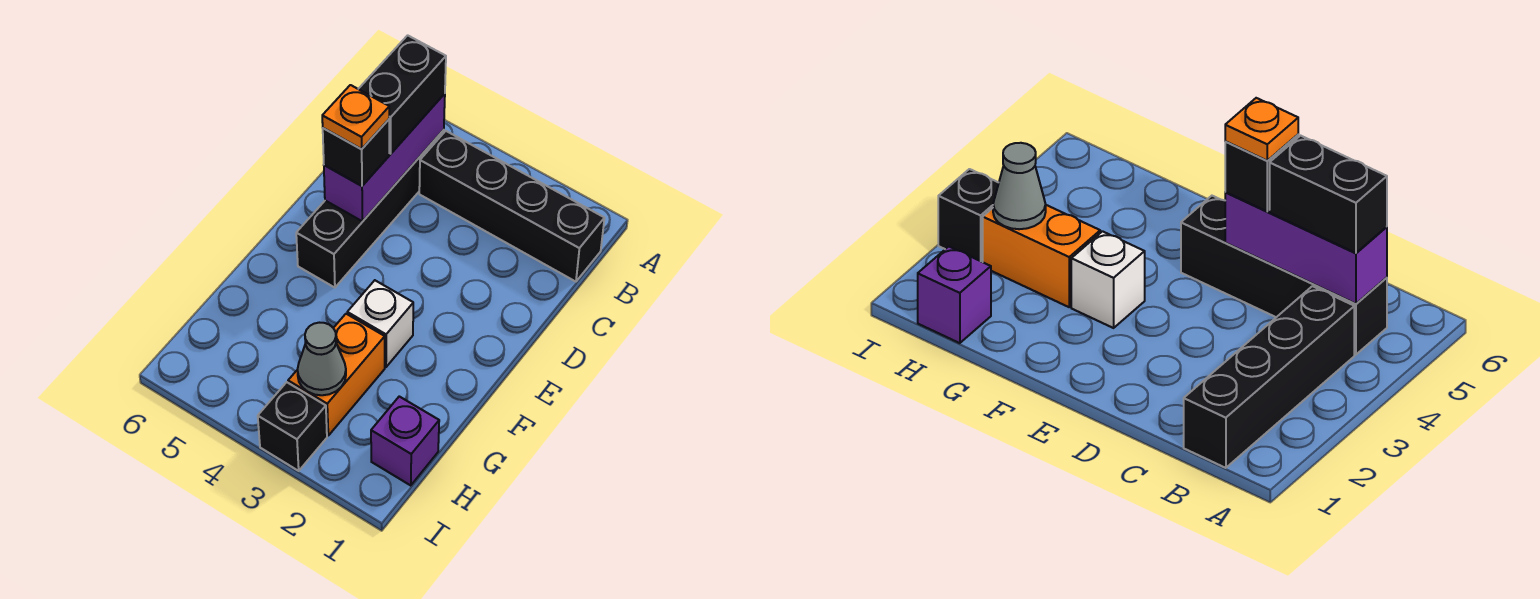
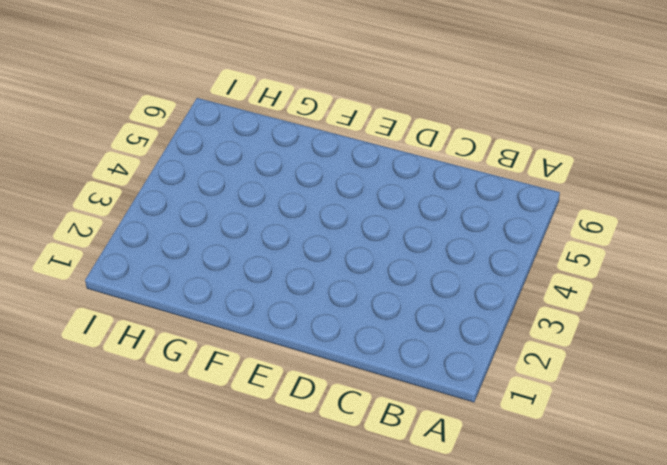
none -> black 1x4 brick [419,131,604,282]
none -> black 1x4 brick [296,130,444,288]

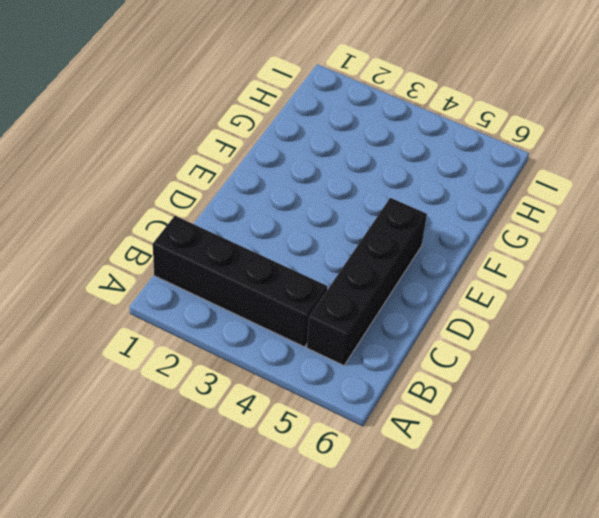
none -> white 1x1 brick [347,280,413,367]
none -> orange 1x2 brick [288,314,385,435]

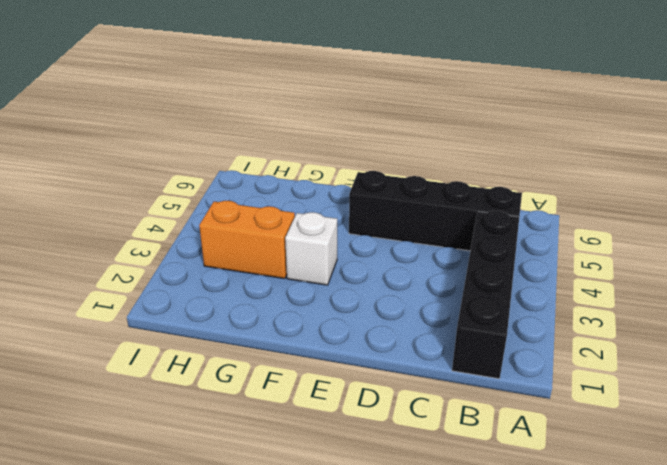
none -> purple 1x1 brick [371,396,439,485]
none -> black 1x1 brick [258,382,327,471]

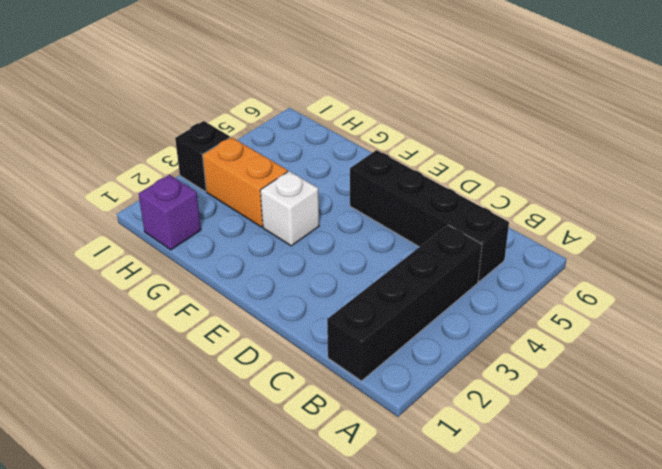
none -> purple 1x3 brick [324,94,445,221]
none -> grey 1x1 cone [297,323,346,395]

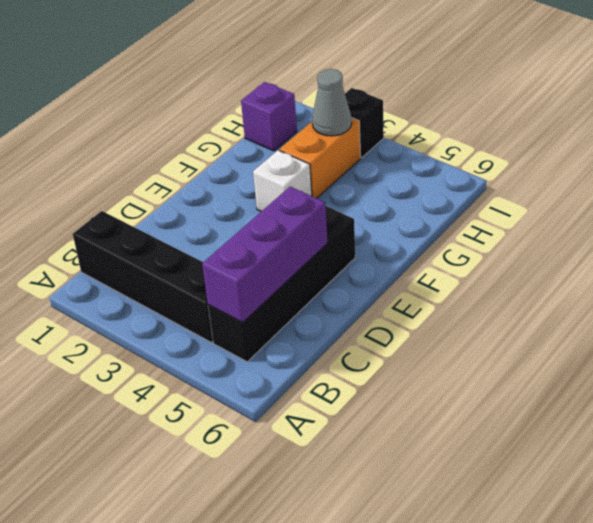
none -> black 1x2 brick [359,35,446,154]
none -> black 1x1 brick [323,120,389,186]

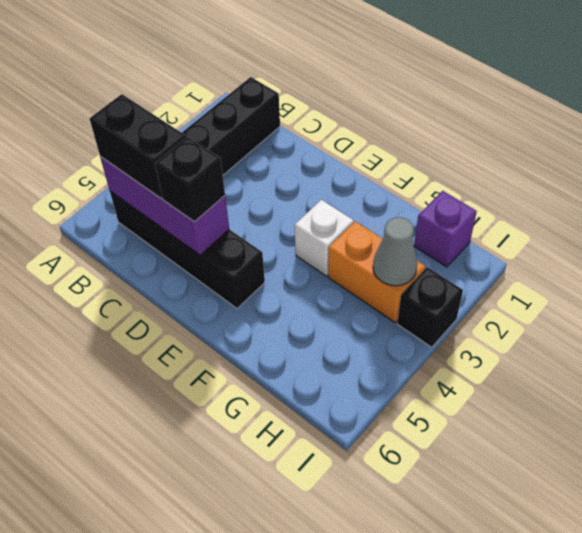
none -> orange 1x1 plate [322,85,389,149]

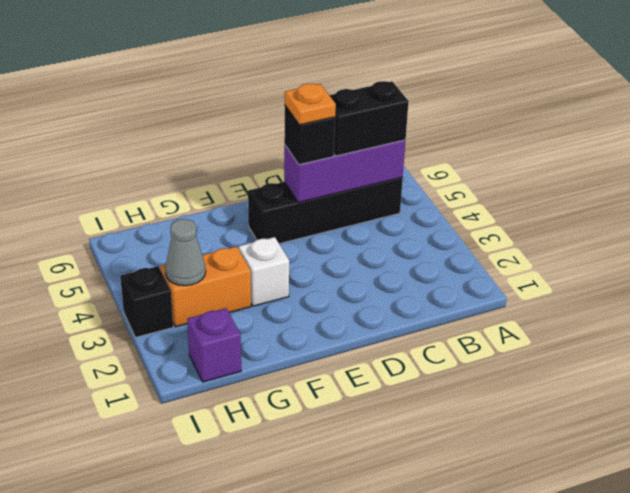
none -> black 1x4 brick [419,131,604,282]

